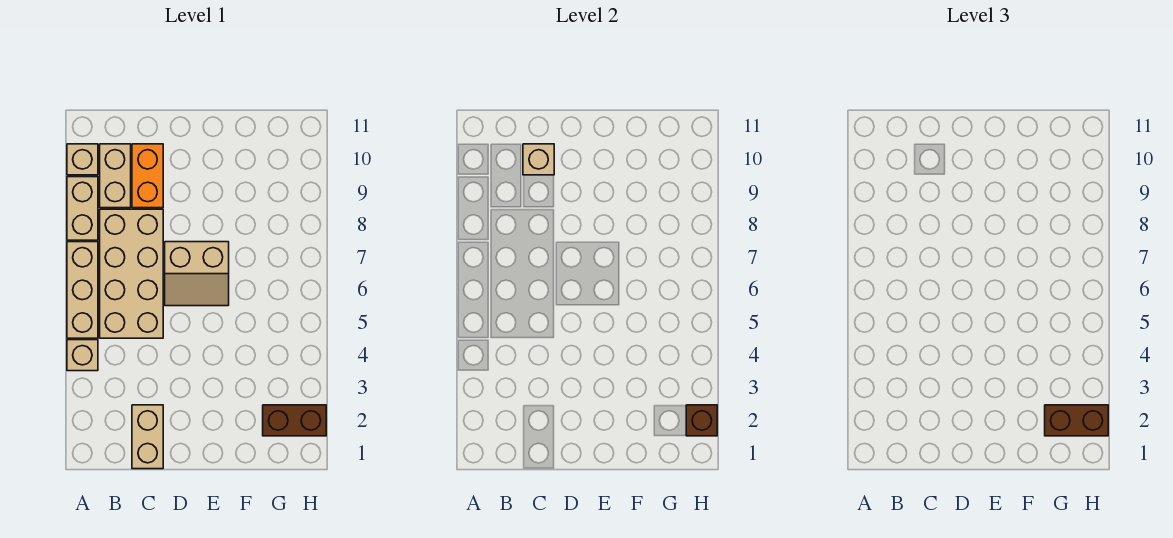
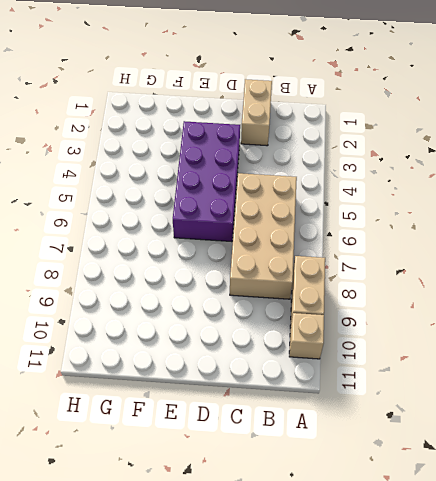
purple 2x4 brick [173,121,240,242] -> tan 2x2 slope [165,242,229,306]
none -> tan 1x1 brick [67,340,98,371]
none -> tan 1x3 brick [67,242,98,338]
none -> tan 1x2 brick [100,144,131,208]

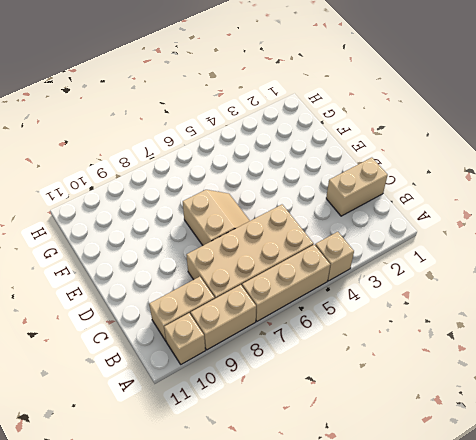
none -> orange 1x2 brick [132,144,163,208]
none -> brown 1x2 brick [263,405,326,436]
none -> tan 1x1 brick [523,144,554,175]

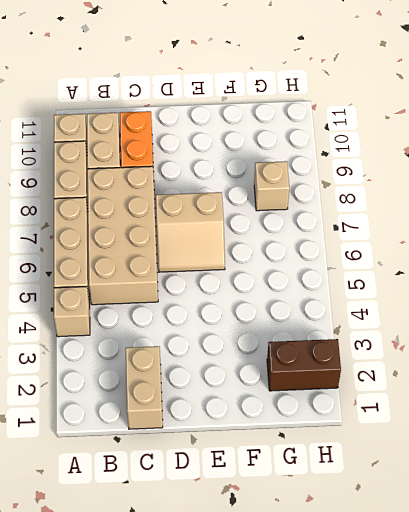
tan 1x1 brick [254,161,289,211] -> tan 1x1 brick moved to [523,144,554,175]
none -> brown 1x1 brick [686,405,717,436]
none -> brown 1x2 brick [1045,405,1108,436]

